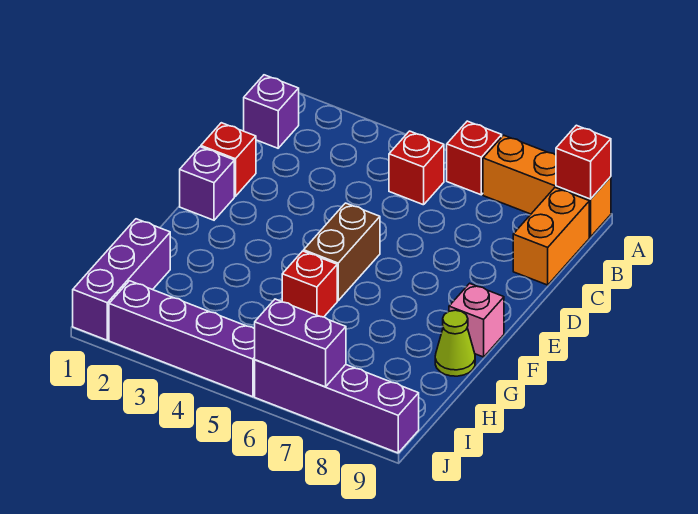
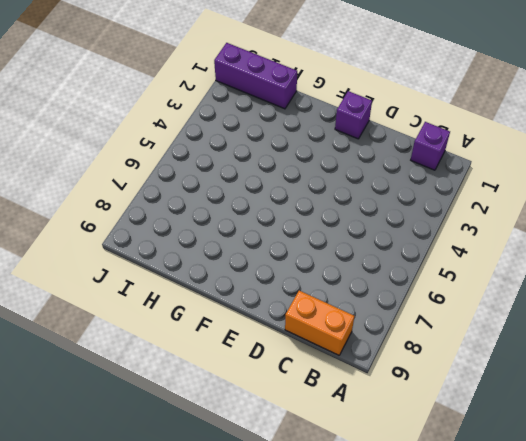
none -> red 1x1 brick [447,121,502,195]
none -> orange 1x3 brick [483,135,611,237]
none -> red 1x1 brick [389,131,444,205]

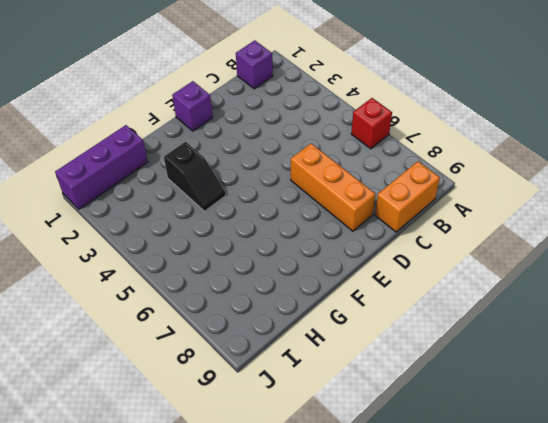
orange 1x3 brick [291,144,376,231] -> orange 1x3 brick moved to [483,135,611,237]
black 1x2 slope [164,142,226,211] -> none
none -> red 1x1 brick [389,131,444,205]
none -> red 1x1 brick [201,123,256,196]
none -> brown 1x2 brick [304,203,380,301]

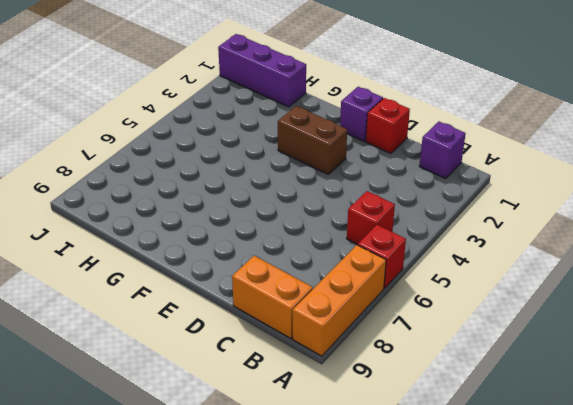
brown 1x2 brick [278,106,347,175] -> brown 1x2 brick moved to [304,203,380,301]
none -> pink 1x1 brick [449,283,504,357]
none -> red 1x1 brick [282,251,337,317]
none -> lime 1x1 cone [435,310,475,376]

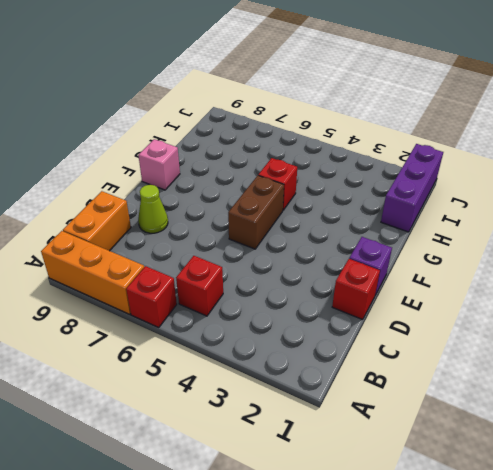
lime 1x1 cone [138,185,168,233] -> lime 1x1 cone moved to [435,310,475,376]
none -> purple 1x1 brick [244,75,299,148]
none -> purple 1x4 brick [109,281,255,397]
none -> purple 1x4 brick [255,360,419,453]

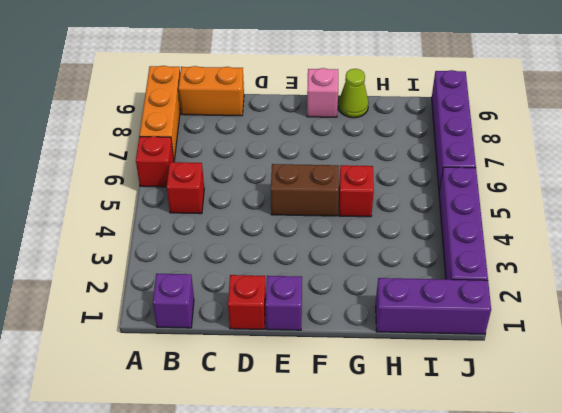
none -> red 1x1 brick [556,125,611,199]
none -> purple 1x2 brick [255,299,346,387]

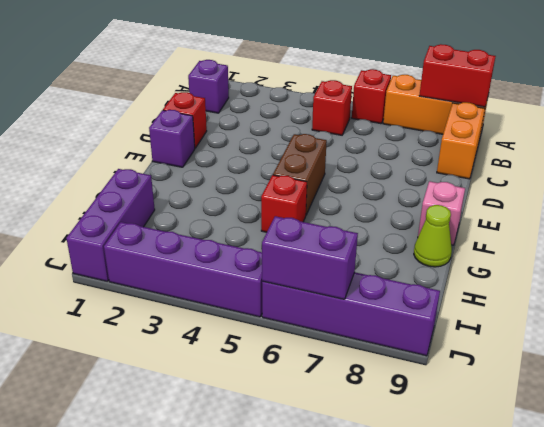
red 1x2 brick [419,44,496,107] -> red 1x1 brick [556,125,611,199]

